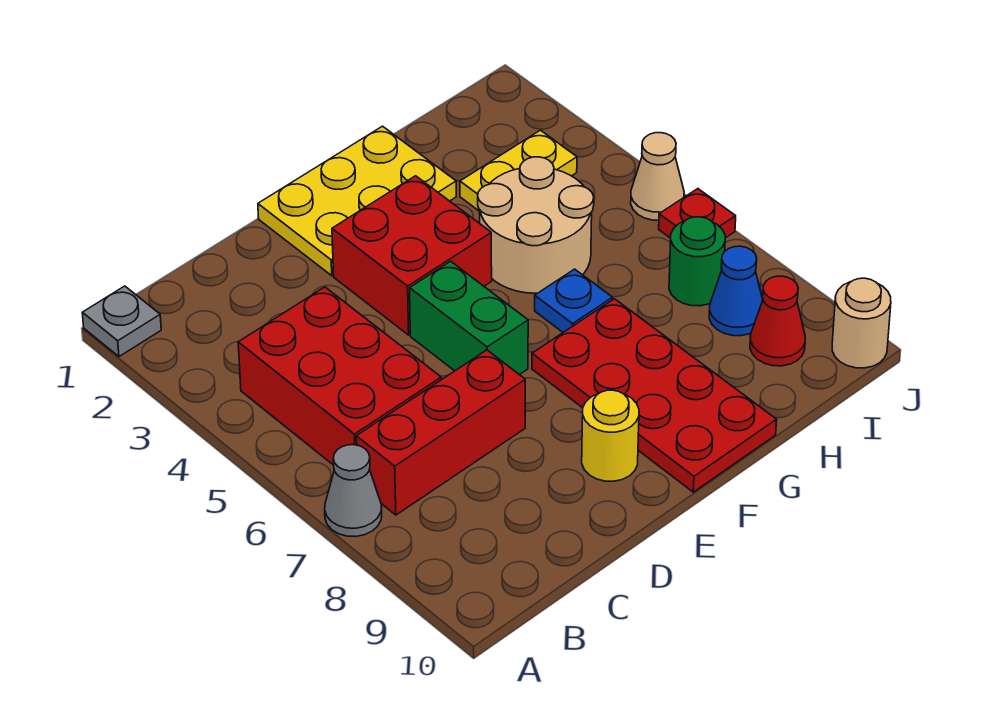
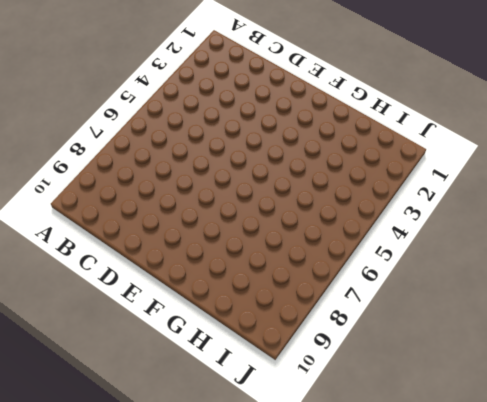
none -> grey 1x1 plate [82,286,161,357]
none -> grey 1x1 cone [325,445,382,536]
none -> red 2x3 brick [238,287,441,465]

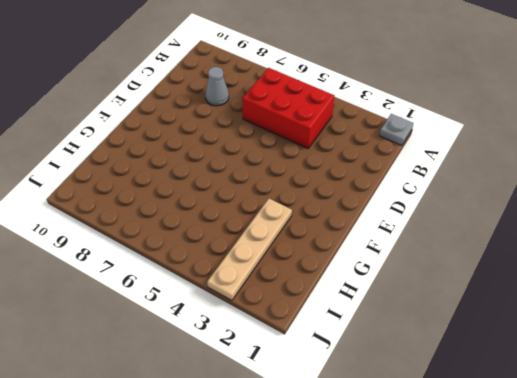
grey 1x1 cone [205,67,229,106] -> grey 1x1 cone moved to [325,445,382,536]
tan 1x4 plate [207,199,292,300] -> yellow 1x2 plate [460,130,577,211]
none -> red 1x3 brick [356,350,525,515]
none -> yellow 2x3 plate [258,126,456,276]
none -> red 2x2 brick [332,176,492,335]

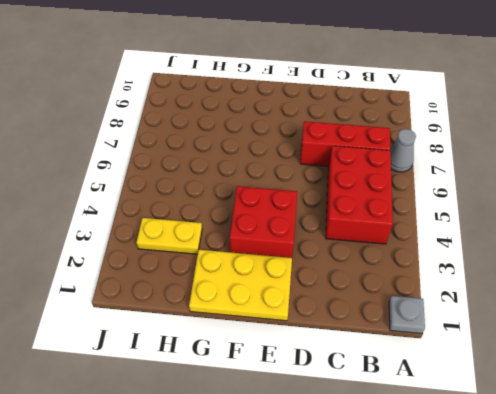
none -> green 1x2 brick [410,261,528,375]
none -> yellow 1x1 round brick [582,390,639,481]
none -> red 2x4 plate [532,299,777,492]

